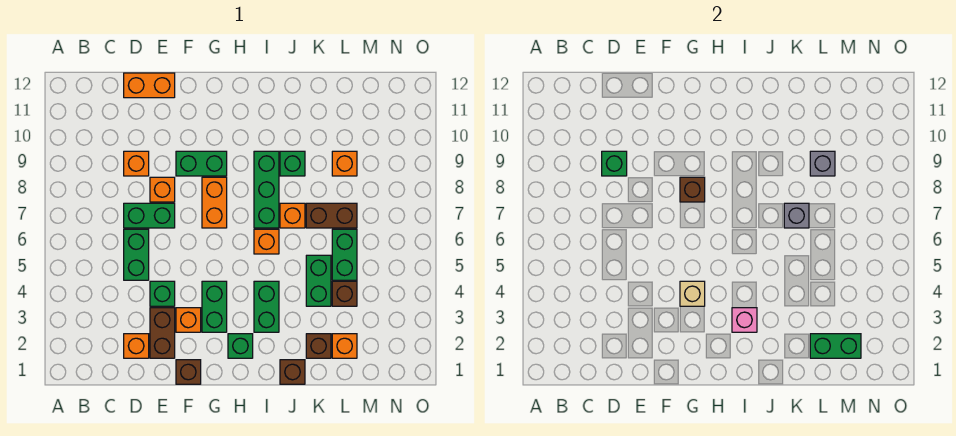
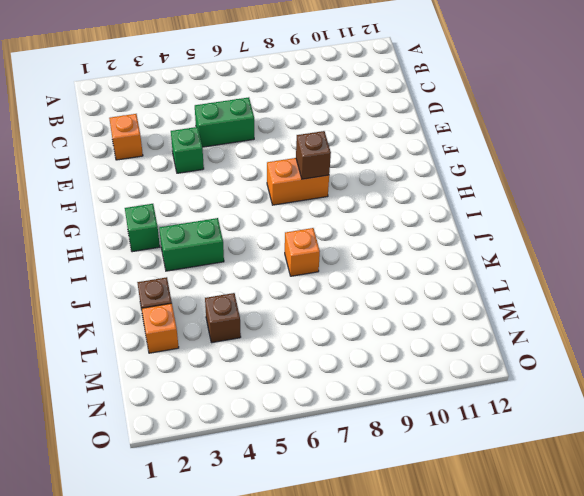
none -> green 1x2 brick [124,203,175,228]
none -> orange 1x1 brick [124,151,149,176]
none -> orange 1x2 brick [124,73,175,98]
none -> brown 1x2 brick [150,308,175,358]

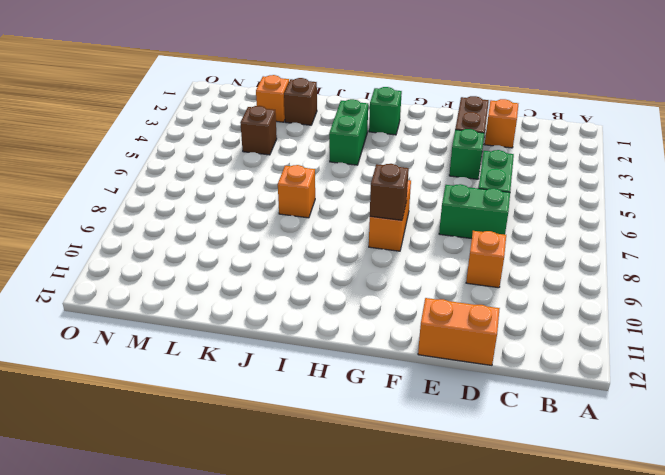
none -> orange 1x1 brick [150,177,175,202]
none -> brown 1x1 brick [176,360,201,384]
none -> orange 1x1 brick [176,308,201,332]
none -> green 1x2 brick [176,151,227,176]

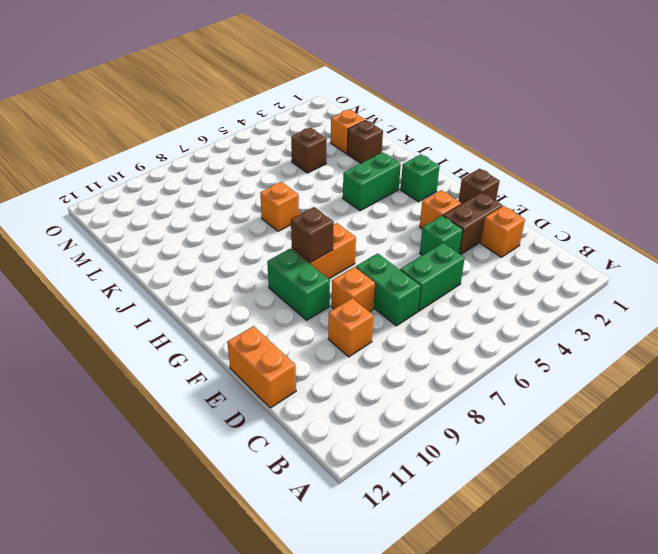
none -> green 1x2 brick [202,281,227,332]
none -> orange 1x1 brick [254,229,279,254]
none -> green 1x3 brick [254,151,279,228]
none -> brown 1x1 brick [280,360,305,384]

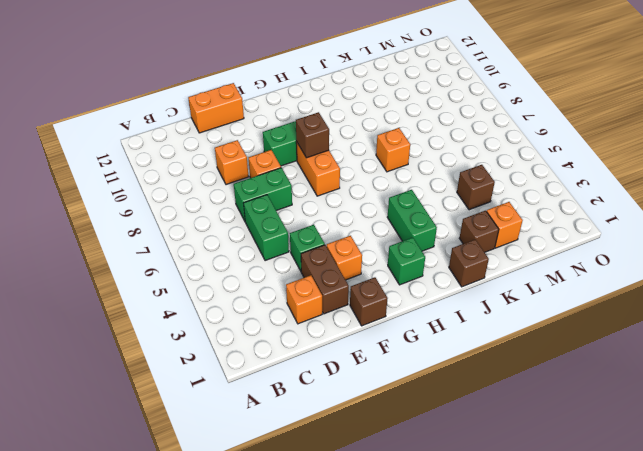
none -> green 1x2 brick [202,281,227,332]
none -> orange 1x1 brick [254,229,279,254]
none -> green 1x3 brick [254,151,279,228]
none -> green 1x1 brick [280,151,305,176]

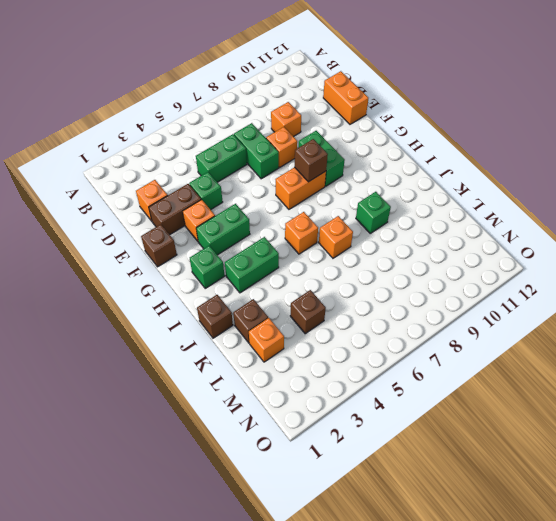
none -> green 1x3 brick [254,151,279,228]
none -> green 1x2 brick [306,255,331,306]
none -> brown 1x2 brick [306,203,357,228]
none -> green 1x2 brick [332,229,357,280]

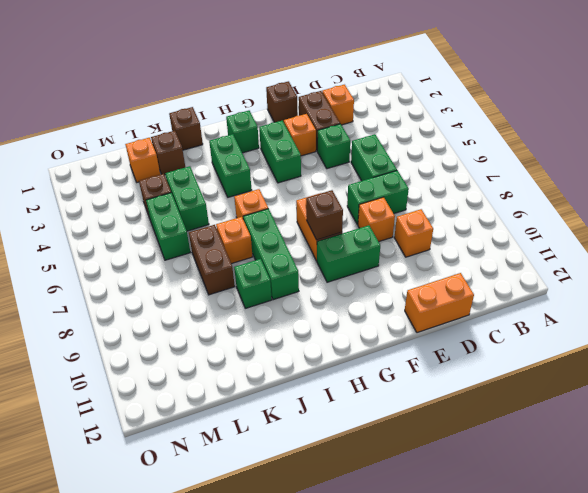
brown 1x2 brick [189,225,235,295] -> brown 1x2 brick turned to [306,203,357,228]
none -> orange 1x1 brick [332,151,357,176]
none -> green 1x1 brick [602,151,627,176]
none -> tan 1x1 brick [680,281,705,306]
none -> pink 1x1 brick [732,308,757,332]

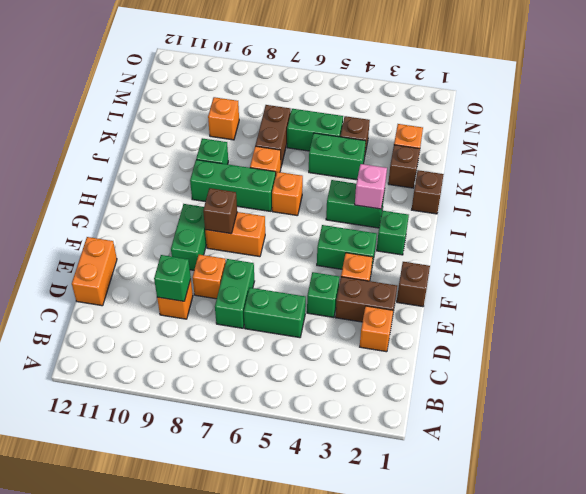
none -> tan 1x1 brick [680,281,705,306]
none -> grey 1x1 brick [784,203,809,228]
none -> green 1x2 brick [810,334,861,358]
none -> grey 1x1 brick [810,151,835,176]

